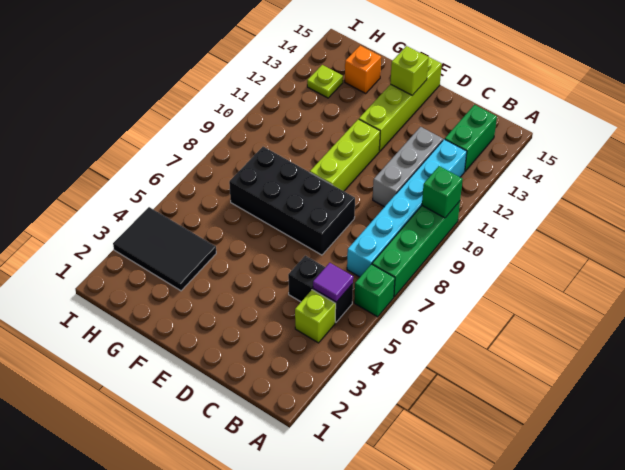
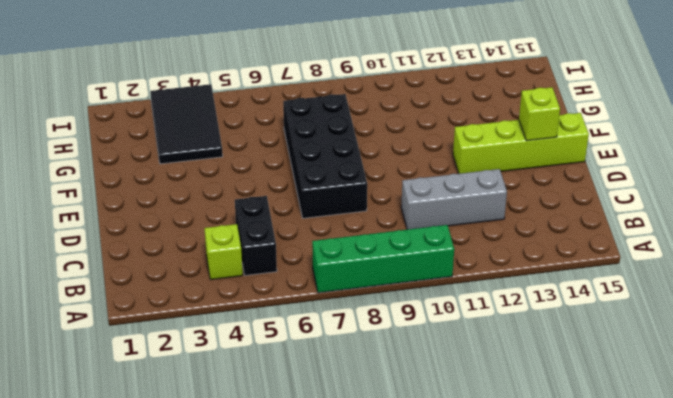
none -> green 1x1 brick [354,264,395,317]
none -> cyan 1x6 brick [347,139,467,277]
none -> green 1x2 brick [445,105,497,171]

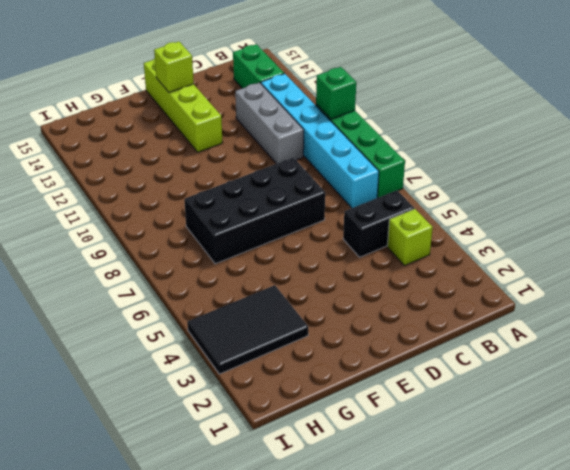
none -> green 1x1 brick [354,264,395,317]
none -> lime 1x3 brick [310,119,380,191]
none -> orange 1x1 brick [345,46,381,93]

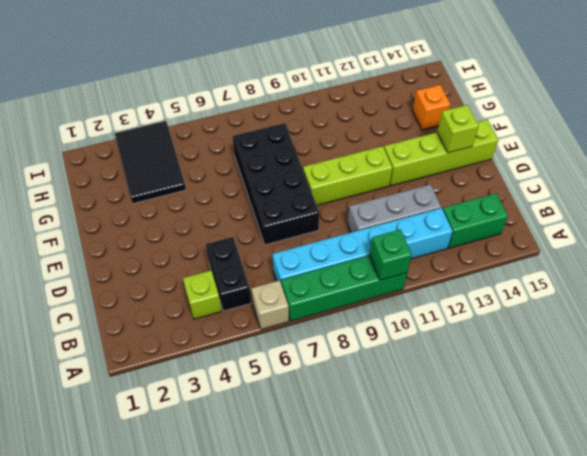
tan 1x1 brick [251,280,289,329] -> green 1x1 brick [354,264,395,317]
none -> lime 1x1 plate [307,65,343,98]
none -> purple 1x1 tile [313,263,353,302]

